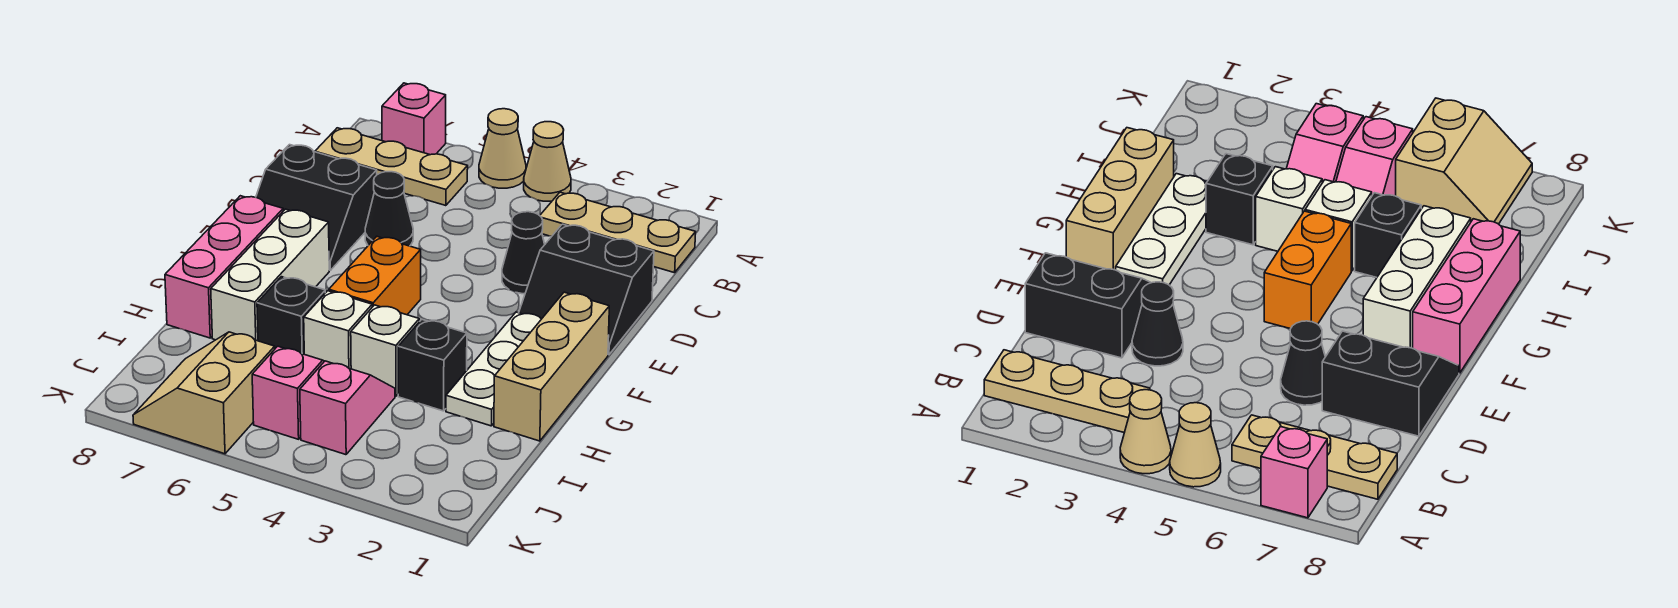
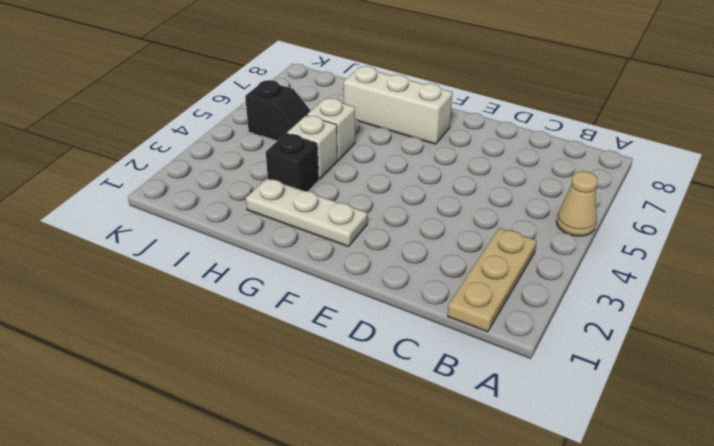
black 1x2 slope [245,80,311,141] -> pink 1x2 slope [252,346,324,439]
none -> tan 1x1 cone [524,122,571,201]
none -> pink 1x1 brick [382,83,446,155]
none -> tan 1x3 plate [315,128,468,206]

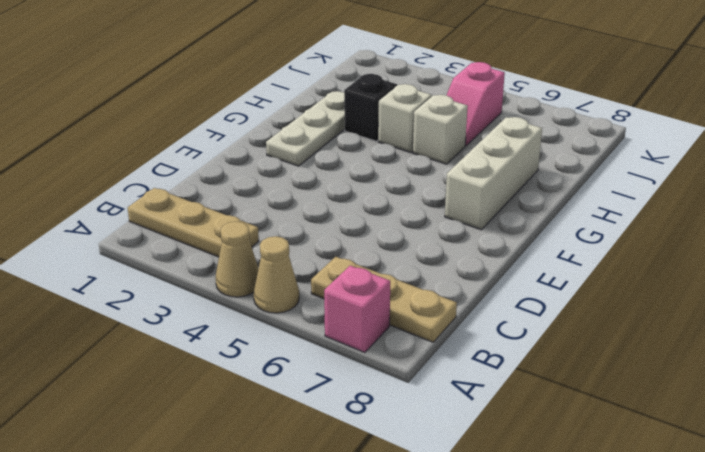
none -> black 2x2 slope [519,224,654,355]
none -> black 1x1 cone [502,212,545,294]
none -> black 1x1 cone [365,172,413,246]

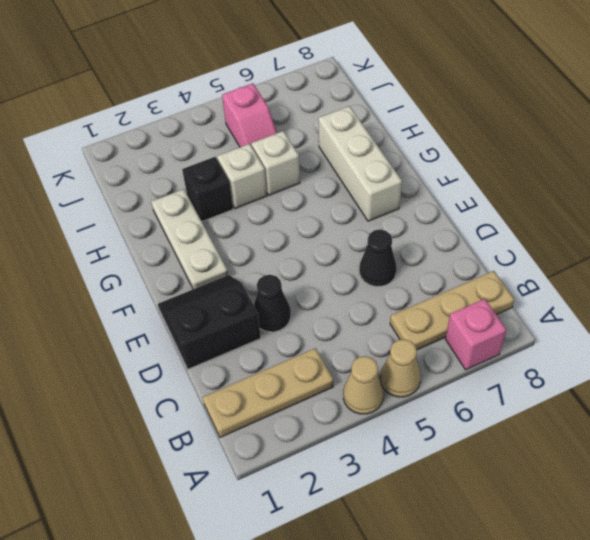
none -> black 2x2 slope [256,145,377,270]
none -> tan 1x3 brick [494,292,609,441]
none -> orange 1x2 brick [329,237,421,315]

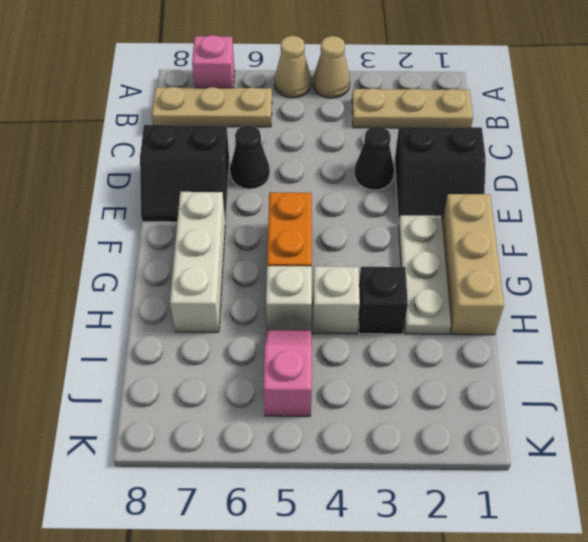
none -> pink 1x3 brick [165,196,283,338]
none -> black 1x1 brick [257,277,325,354]
none -> pink 1x2 slope [300,361,395,455]

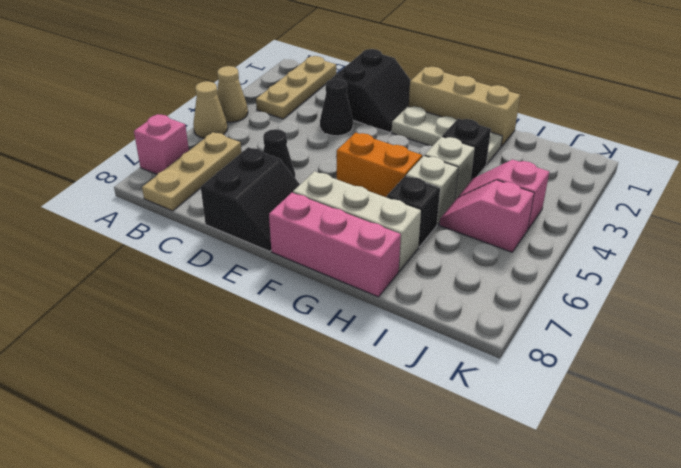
none -> tan 2x2 slope [133,332,275,454]

